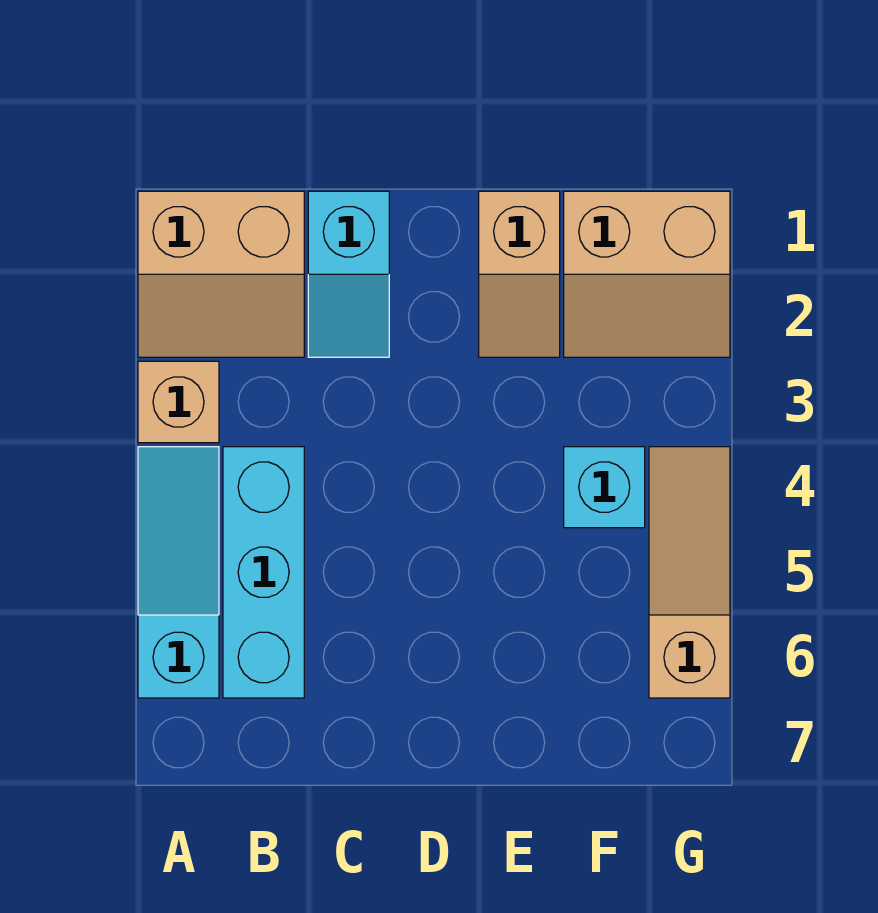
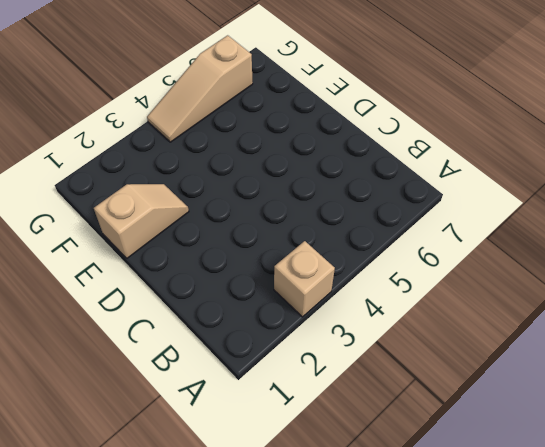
none -> tan 2x2 slope [138,191,304,357]
none -> cyan 1x3 slope [138,447,219,698]

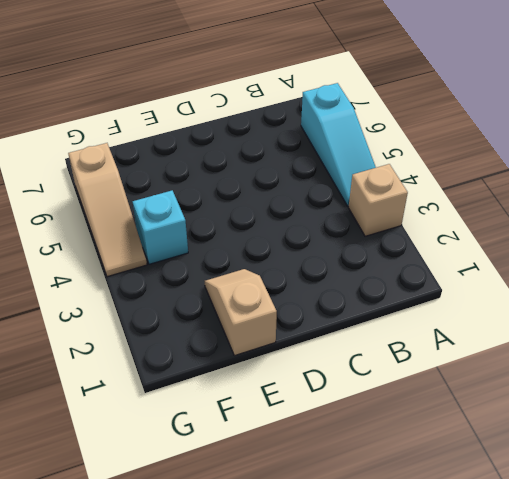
none -> tan 2x2 slope [138,191,304,357]
none -> cyan 1x3 brick [223,447,304,698]

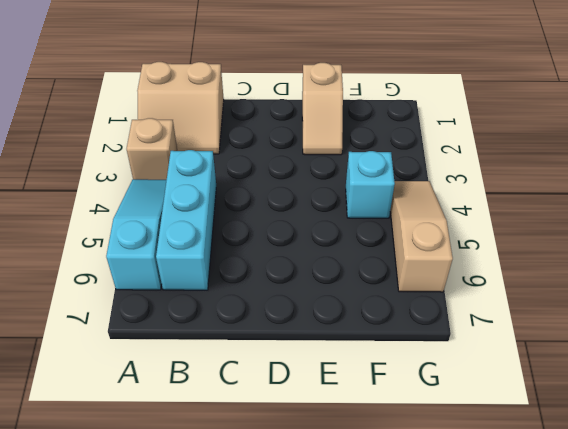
none -> cyan 1x2 slope [308,191,389,357]
none -> tan 2x2 slope [564,191,730,357]

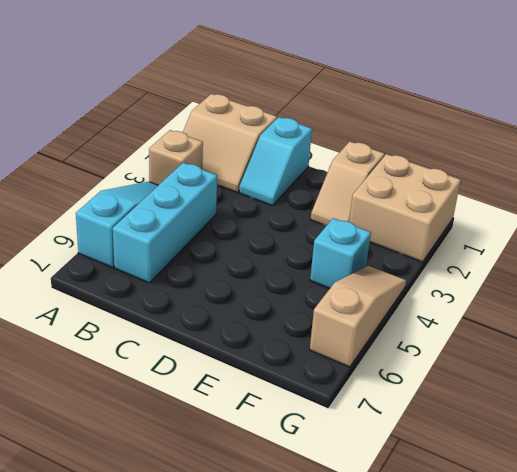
tan 2x2 brick [349,154,461,262] -> tan 2x2 slope [564,191,730,357]

